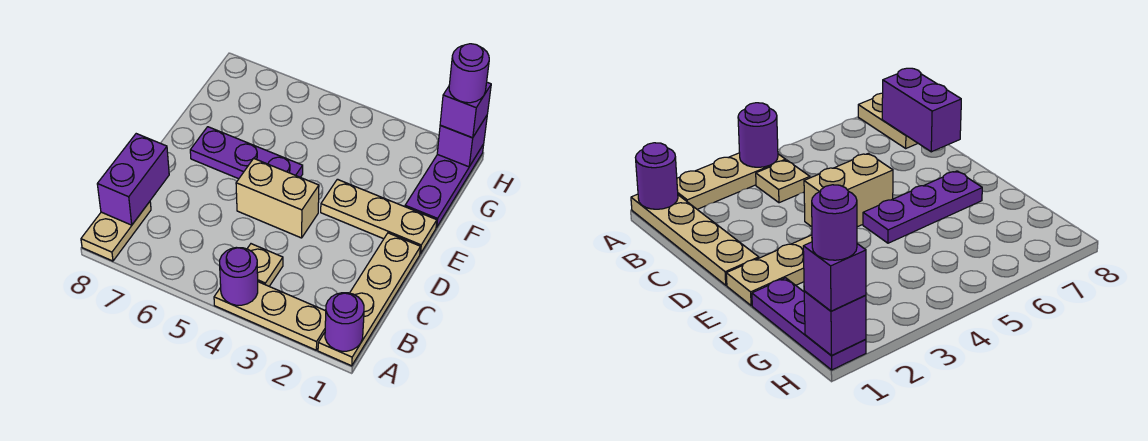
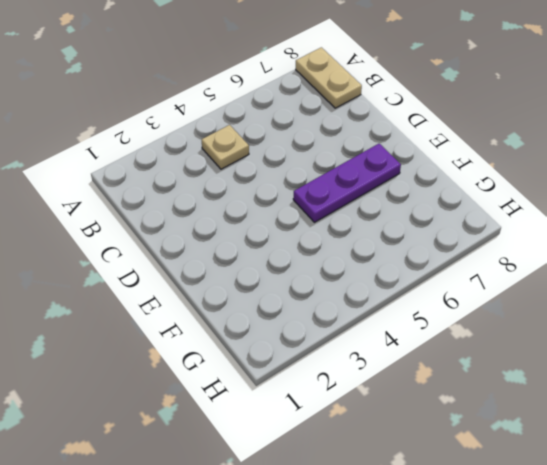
none -> tan 1x4 plate [318,233,420,366]
none -> tan 1x3 plate [214,282,326,350]
none -> tan 1x2 brick [236,158,319,238]

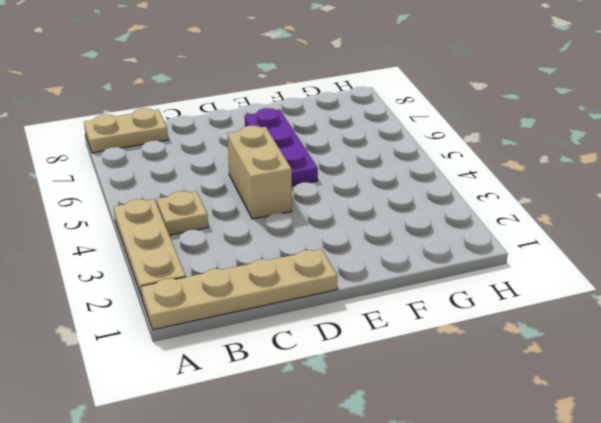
none -> tan 1x3 plate [321,179,437,254]
none -> purple 1x3 plate [405,144,484,227]
none -> purple 1x1 round brick [325,293,364,351]

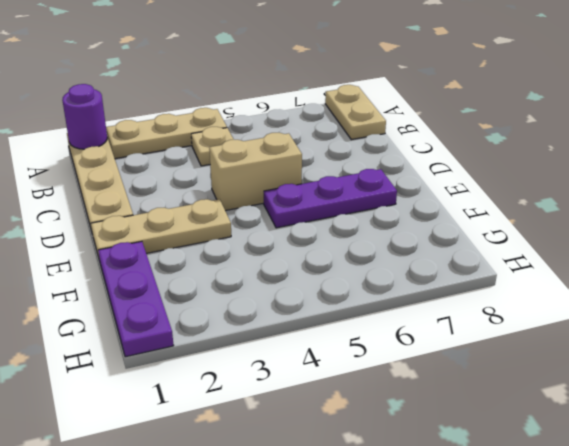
none -> purple 1x1 round brick [220,247,258,305]
none -> purple 1x2 brick [97,134,169,225]
none -> purple 1x1 brick [437,116,487,167]

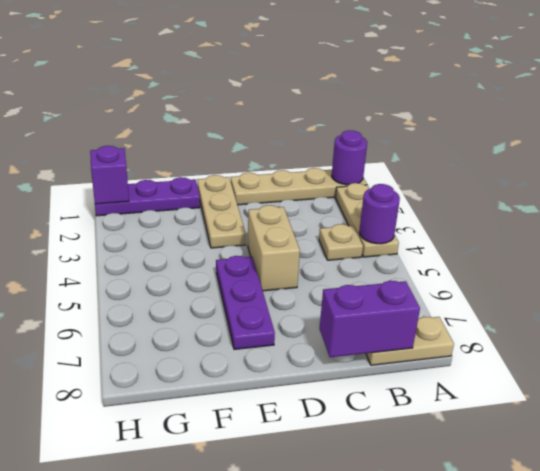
none -> purple 1x1 brick [440,82,491,138]
none -> purple 1x1 round brick [449,44,489,103]

